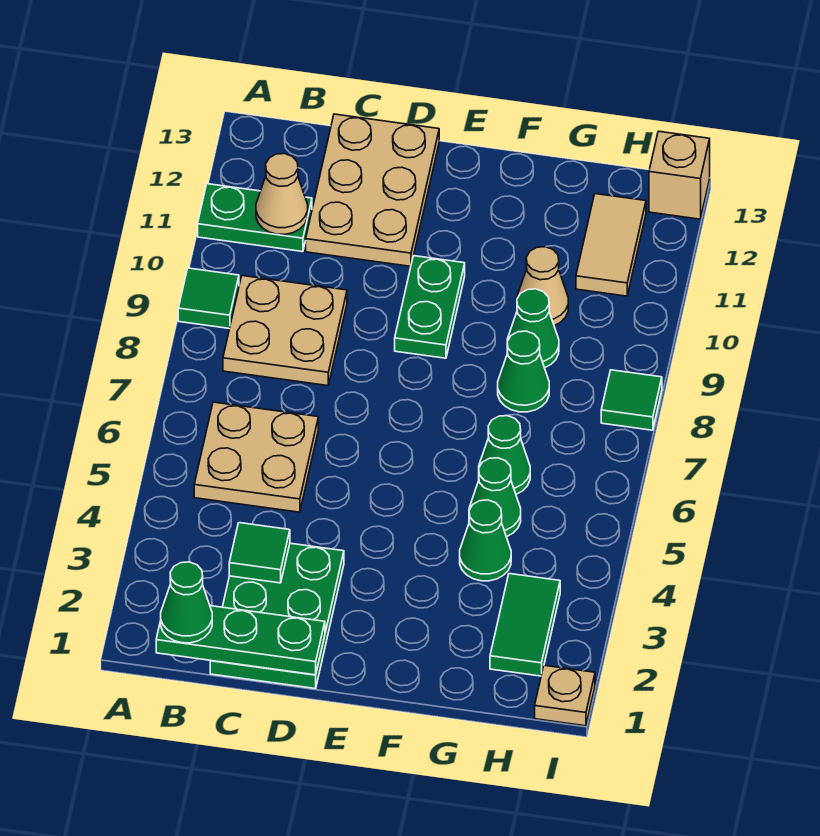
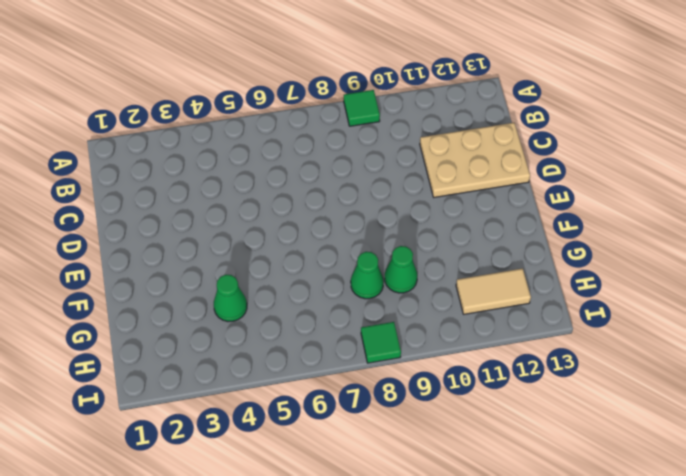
none -> green 1x2 plate [198,184,312,252]
none -> tan 2x2 plate [194,402,318,512]
none -> tan 2x2 plate [223,276,347,386]

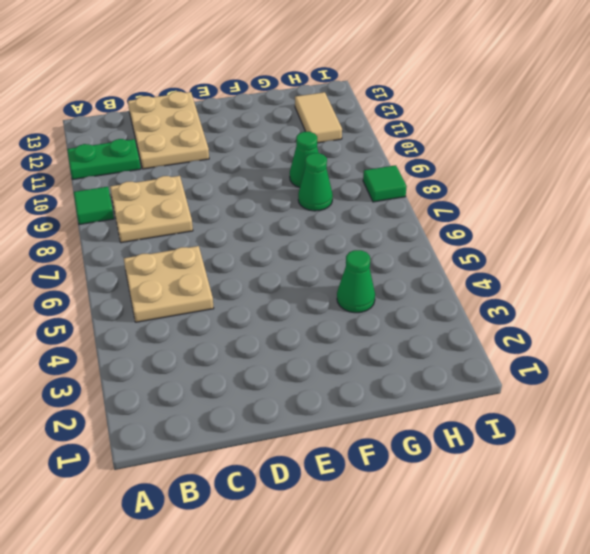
none -> green 2x3 plate [210,543,344,689]
none -> green 1x2 plate [395,256,465,358]
none -> green 1x1 cone [469,458,521,537]

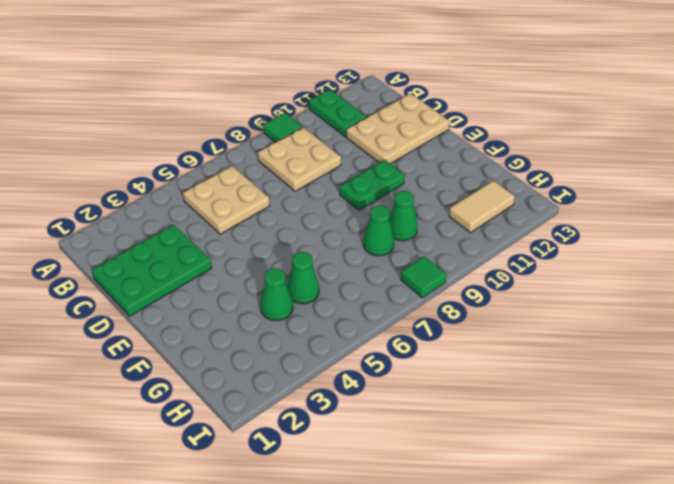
none -> green 1x1 cone [479,416,530,494]
none -> tan 1x1 cone [517,247,568,326]
none -> green 1x2 tile [490,574,560,676]

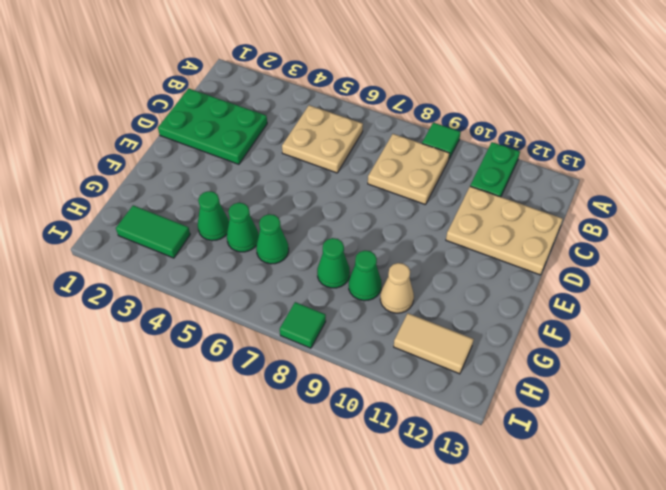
none -> green 1x2 plate [395,256,465,358]
none -> tan 1x1 plate [535,665,595,726]
none -> tan 1x1 brick [649,131,710,219]

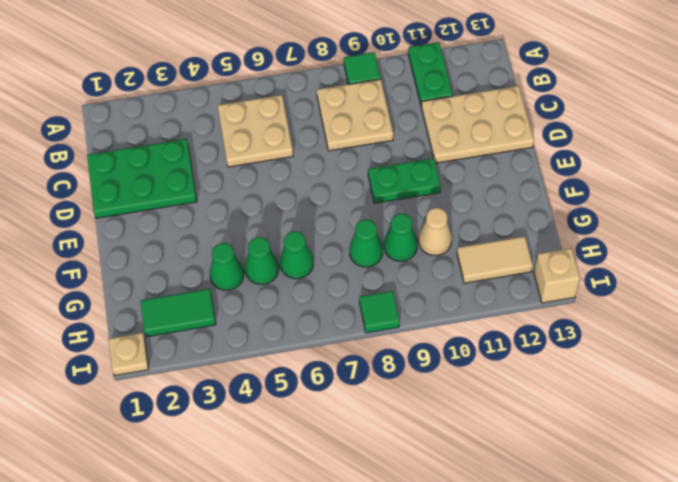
none -> green 1x3 plate [156,606,325,675]
none -> tan 1x1 cone [256,154,308,234]
none -> green 1x1 tile [229,523,290,583]

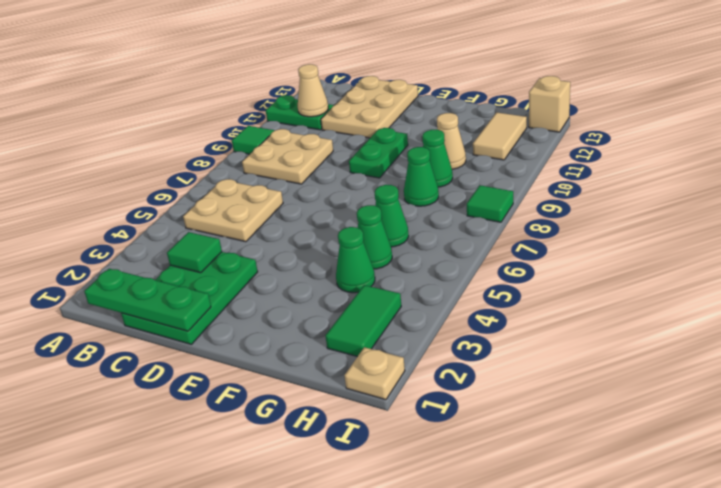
none -> green 1x1 cone [161,562,212,643]

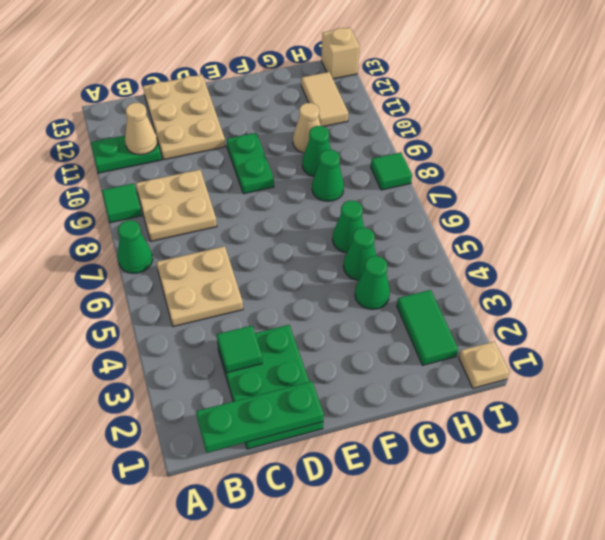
green 1x1 cone [118,220,153,274] -> green 1x1 cone moved to [161,562,212,643]

